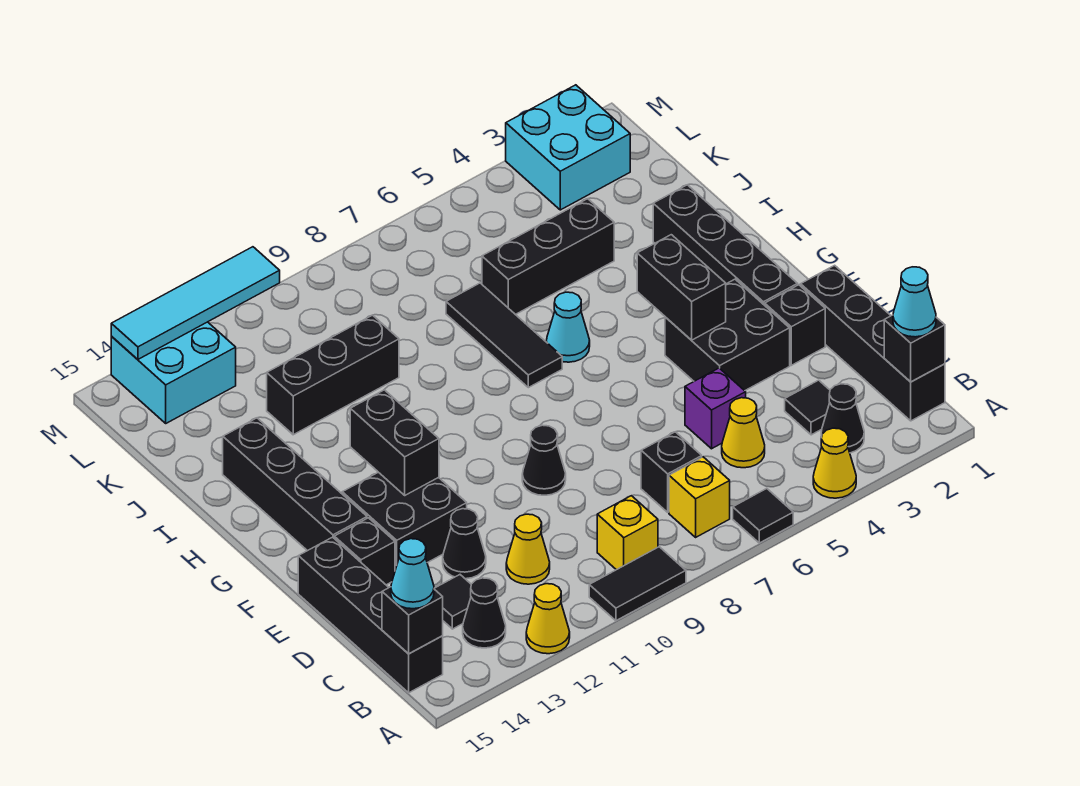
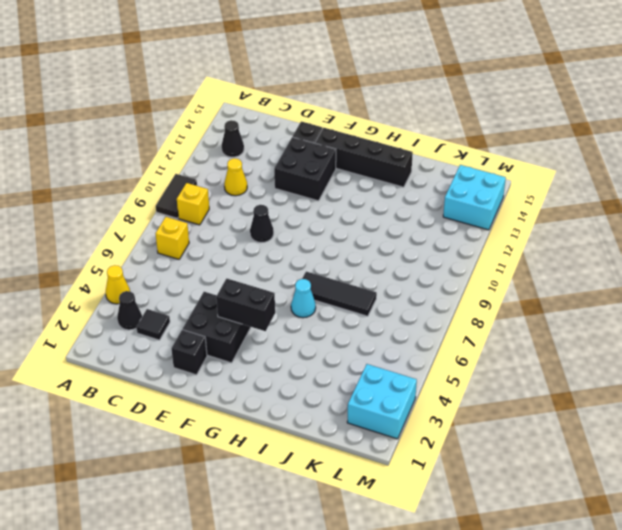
none -> black 1x1 tile [733,489,793,543]
none -> yellow 1x1 cone [526,584,570,654]
none -> black 1x4 brick [801,265,945,421]
none -> black 1x4 brick [298,537,443,693]

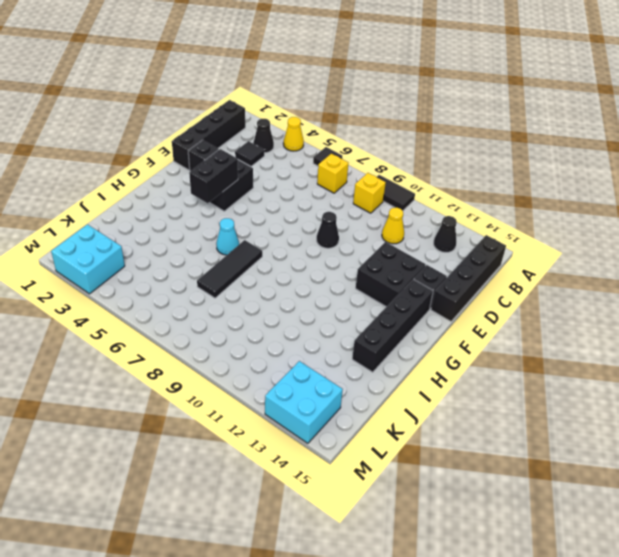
none -> yellow 1x1 cone [526,584,570,654]
none -> yellow 1x1 cone [722,398,765,468]
none -> black 1x1 brick [641,432,702,512]
none -> black 1x1 tile [434,575,471,629]

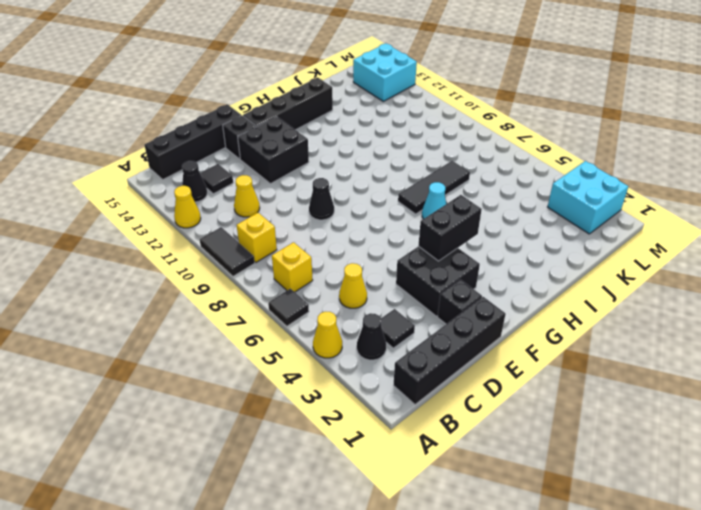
none -> black 1x1 brick [641,432,702,512]
none -> purple 1x1 brick [685,368,746,449]
none -> black 1x1 cone [443,509,486,579]
none -> black 1x4 brick [653,185,798,305]

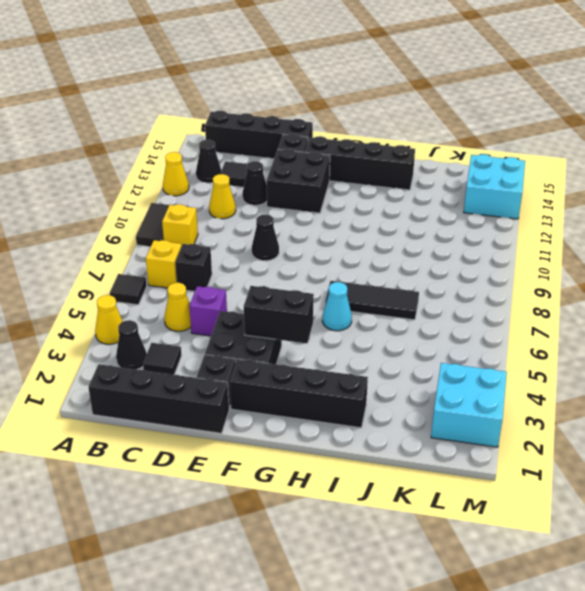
none -> black 1x3 brick [482,199,614,315]
none -> black 1x3 brick [267,315,399,435]
none -> black 1x1 brick [884,315,945,382]
none -> black 1x1 brick [382,587,443,654]

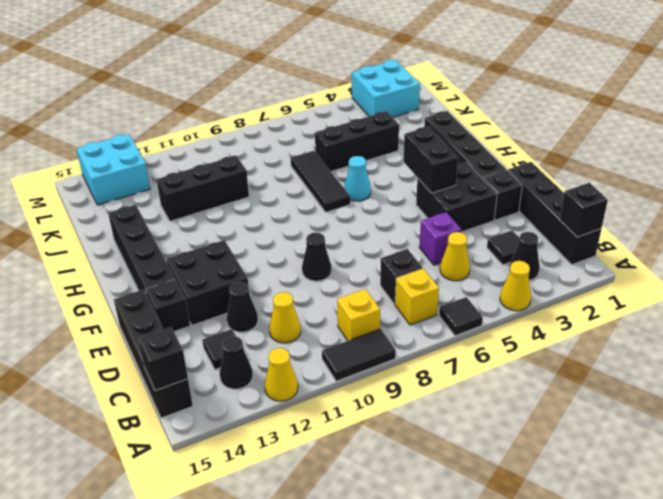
none -> black 1x2 brick [350,390,439,495]
none -> cyan 1x4 tile [111,247,280,359]
none -> cyan 1x1 cone [893,267,936,337]
none -> cyan 1x1 cone [391,539,434,609]

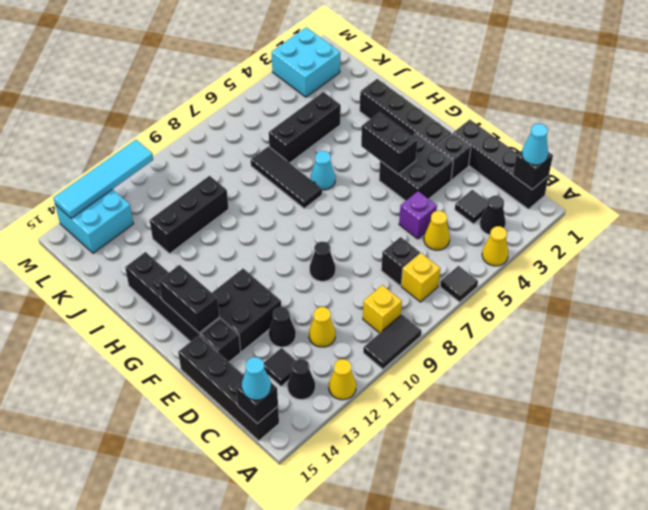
black 1x2 brick [159,265,219,333] -> black 1x2 brick moved to [350,390,439,495]

